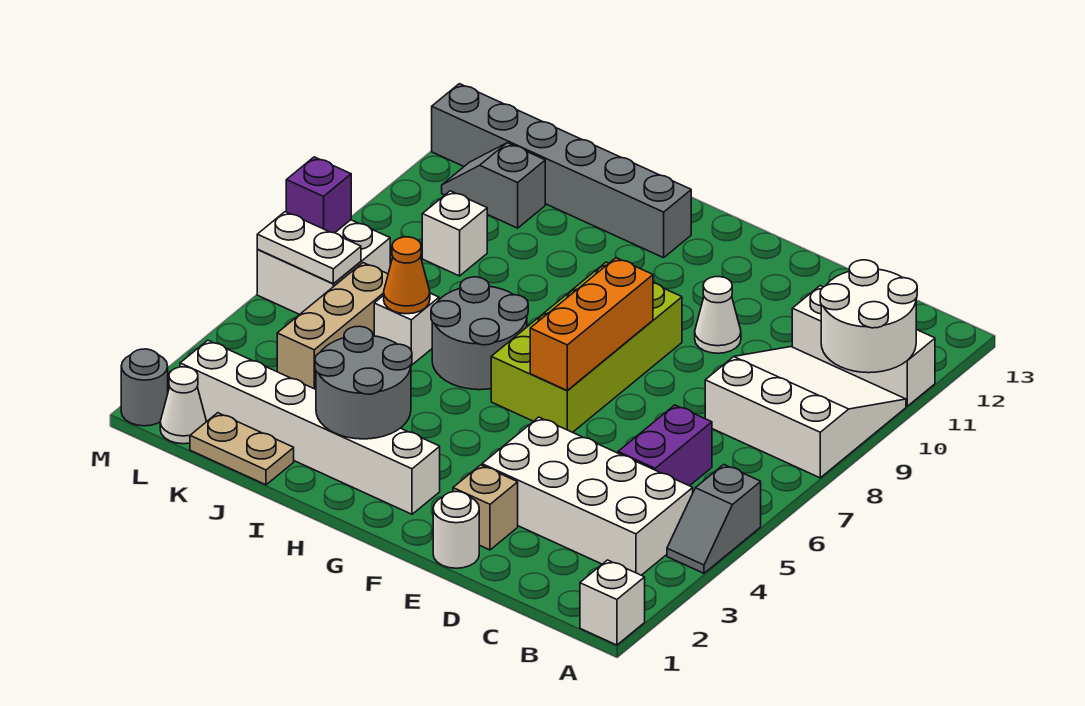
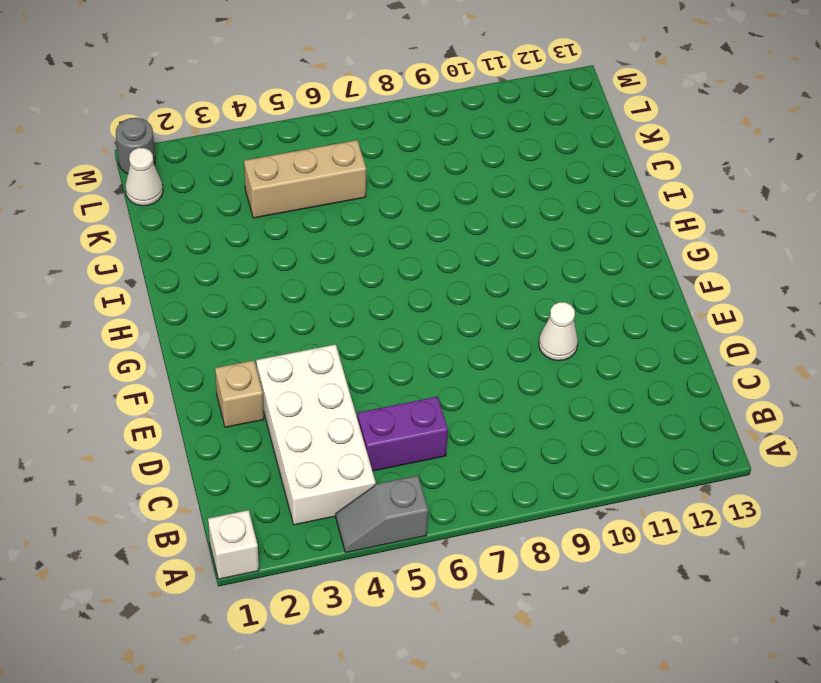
none -> white 3x3 slope [705,347,906,478]
none -> white 1x3 brick [792,286,935,406]
none -> white 1x1 round brick [433,492,479,568]

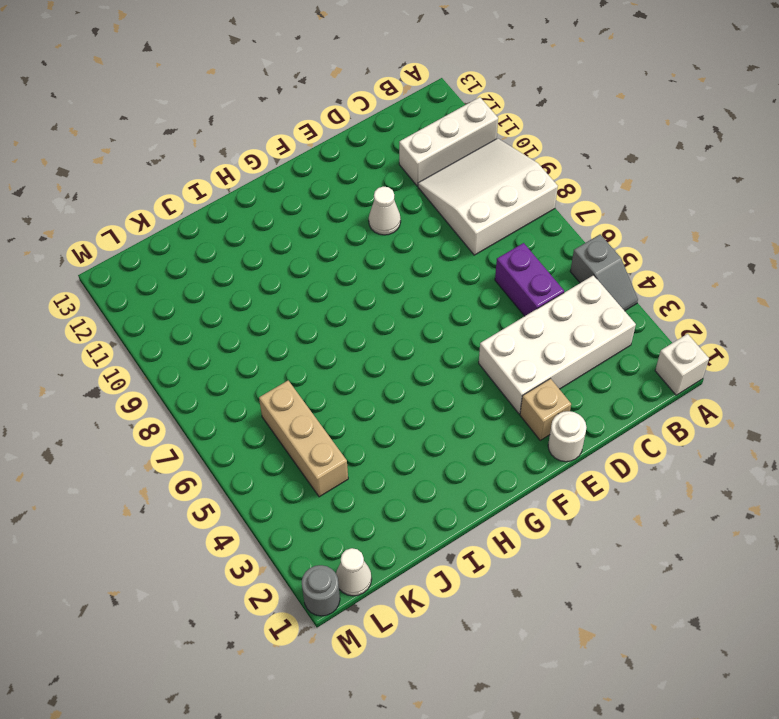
none -> lime 2x4 brick [491,262,682,432]
none -> white 1x6 brick [180,340,440,514]
none -> grey 2x2 round brick [431,277,528,390]

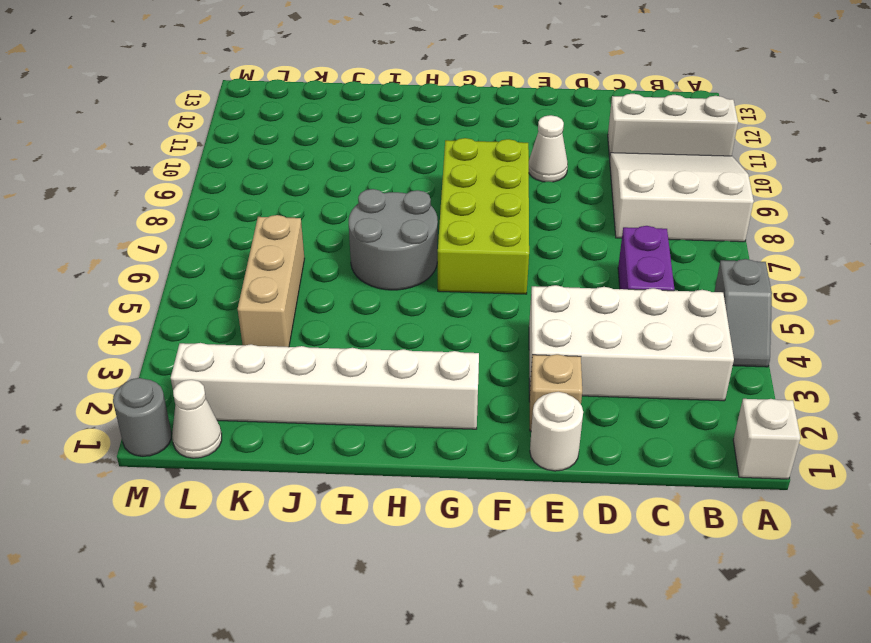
none -> grey 1x6 brick [432,84,691,258]
none -> tan 1x2 plate [190,413,294,485]
none -> white 1x1 brick [374,293,439,365]

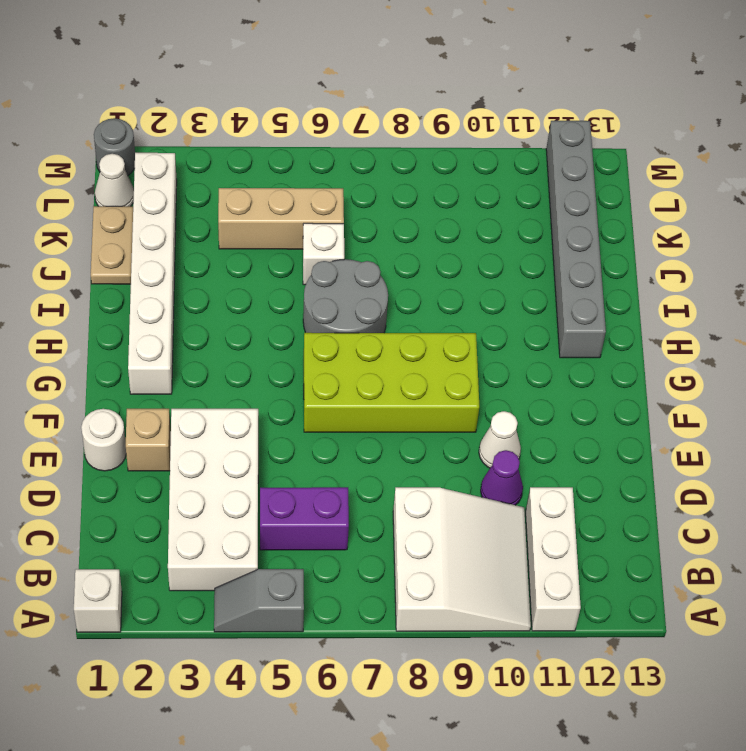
purple 1x1 cone [481,450,523,505] -> none
none -> white 1x1 brick [422,191,487,276]
none -> grey 1x2 slope [442,143,545,228]
none -> white 2x2 brick [257,220,390,314]

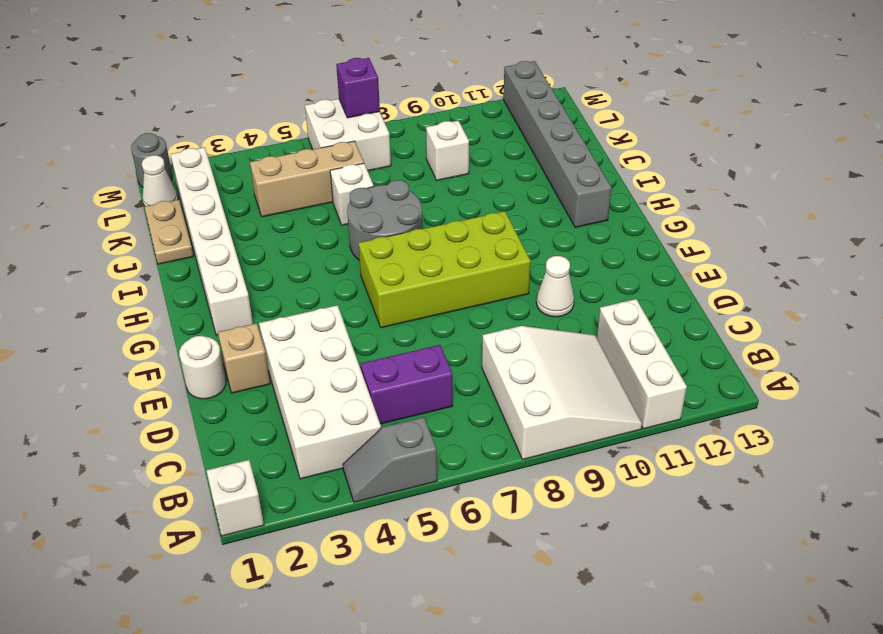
none -> grey 1x2 slope [442,143,545,228]
none -> white 2x2 round brick [820,260,917,373]
none -> orange 1x3 brick [530,258,653,391]

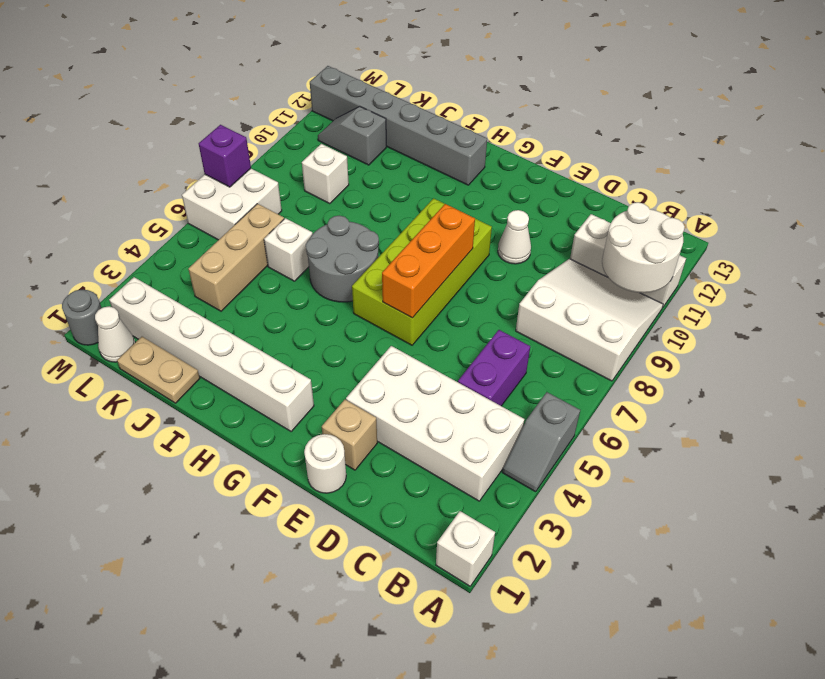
none -> grey 2x2 round brick [315,326,412,439]
none -> orange 1x1 cone [384,237,430,314]
none -> white 1x2 plate [257,212,361,284]

